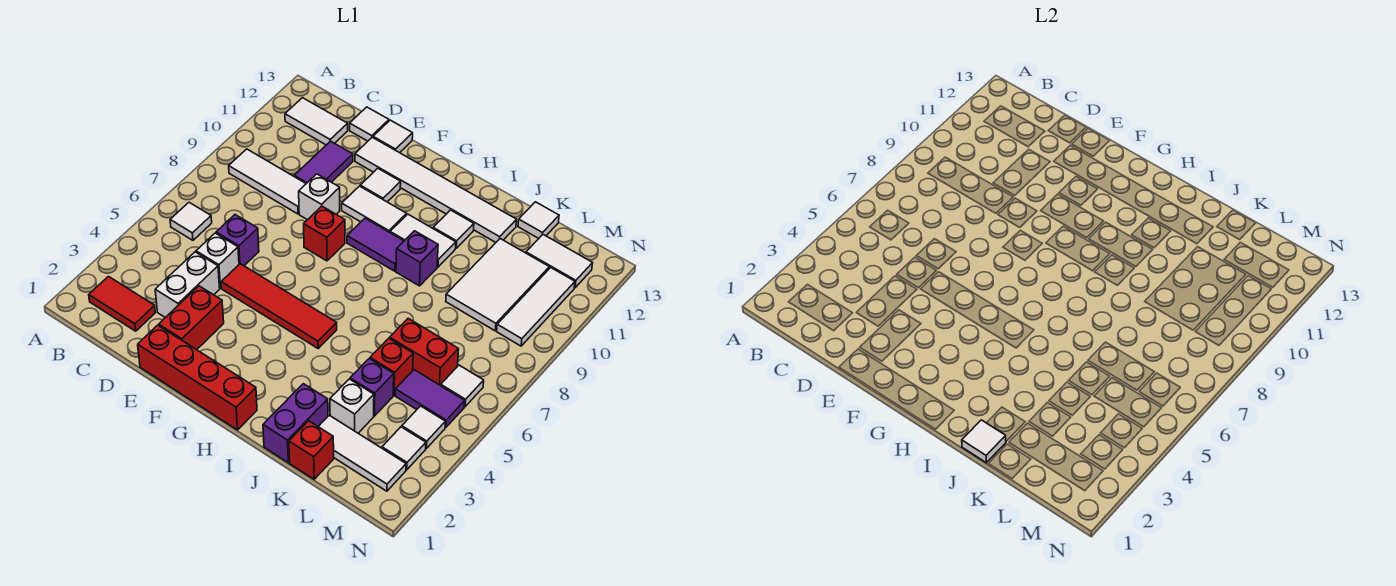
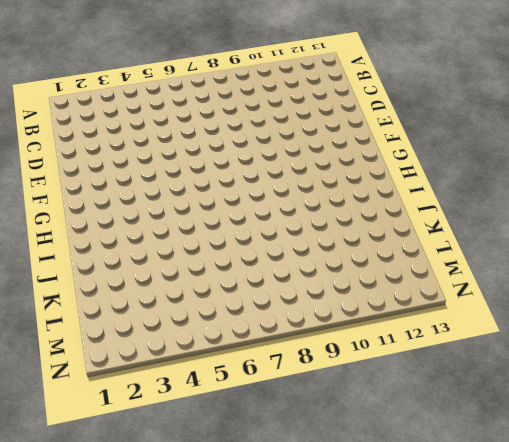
none -> red 1x2 tile [89,277,155,331]
none -> white 1x1 tile [170,202,212,240]
none -> white 1x3 tile [229,149,306,214]
none -> white 1x2 tile [285,98,348,145]

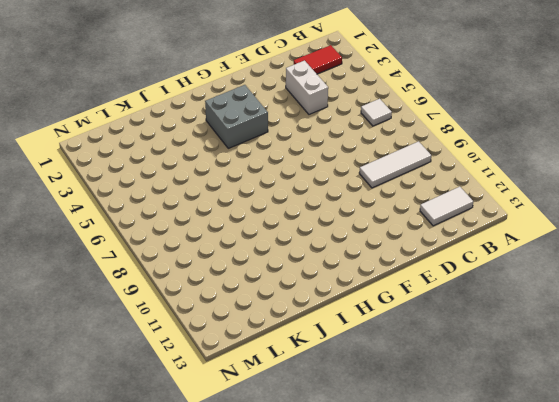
grey 2x2 brick [205,85,268,148] -> none
none -> white 1x1 brick [196,233,239,288]
none -> purple 1x1 brick [216,215,259,266]
none -> purple 1x2 tile [294,141,353,184]
none -> white 1x1 tile [350,107,389,141]

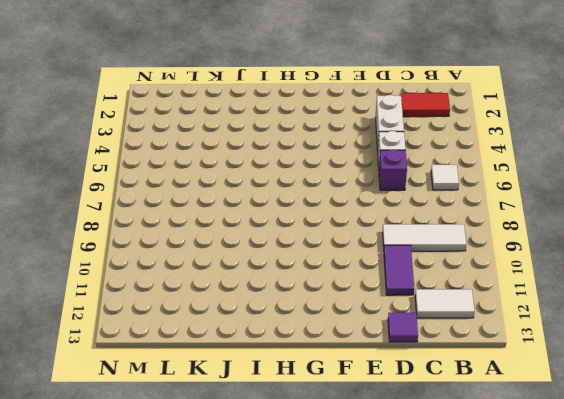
purple 1x1 tile [388,313,418,342] -> white 1x1 tile [350,107,389,141]
none -> red 1x4 brick [138,325,257,430]
none -> red 1x2 brick [159,286,224,350]
none -> red 1x4 tile [221,264,337,348]
none -> white 1x1 brick [299,174,340,220]

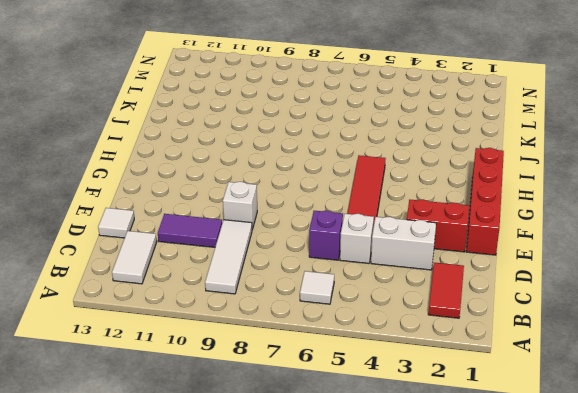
none -> white 1x6 tile [355,137,517,242]
none -> white 1x1 tile [373,120,413,153]
none -> red 1x1 brick [304,206,345,261]
none -> white 1x2 tile [342,186,407,232]

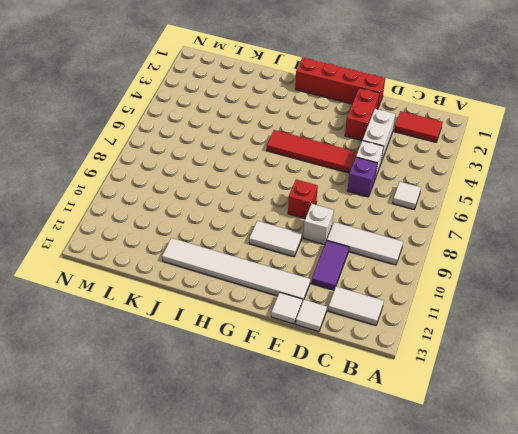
none -> white 1x1 tile [360,168,401,202]
none -> purple 1x2 tile [347,218,404,271]
none -> white 1x2 tile [390,214,456,267]
none -> purple 1x1 brick [396,231,438,286]

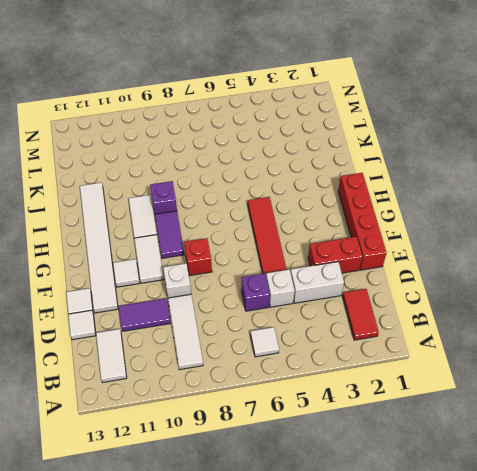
none -> white 1x1 tile [433,210,474,248]
none -> purple 1x2 brick [263,384,328,463]
none -> red 1x1 brick [289,421,334,479]
none -> white 1x3 tile [318,415,406,491]

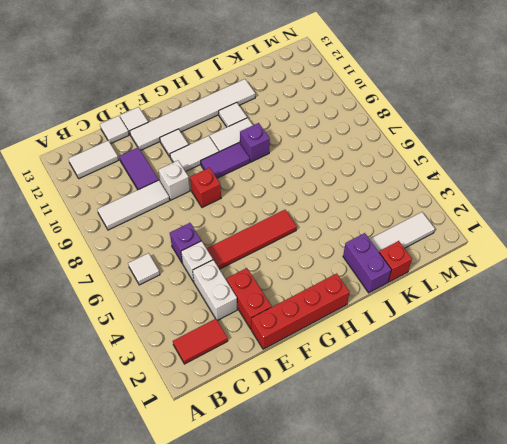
none -> white 1x1 brick [330,379,374,433]
none -> purple 1x1 brick [350,359,394,416]
none -> red 1x1 brick [370,338,413,395]
none -> red 1x2 brick [390,318,459,386]

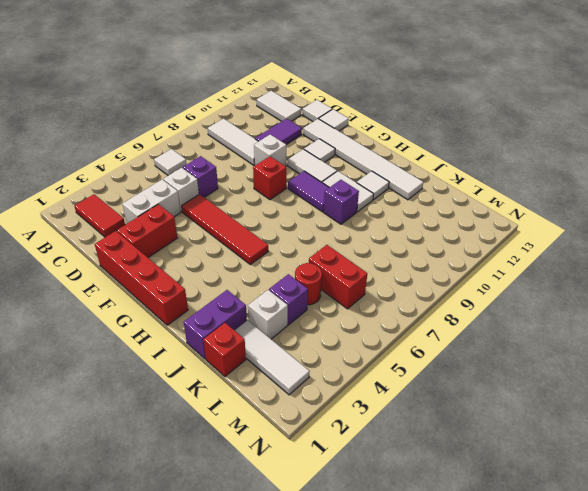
red 1x1 round brick [295,263,322,305] -> red 1x1 brick [370,338,413,395]
none -> white 2x3 tile [446,239,549,331]
none -> white 1x1 tile [518,202,559,238]
none -> purple 1x2 tile [395,370,465,427]
none -> white 1x2 tile [526,235,593,288]

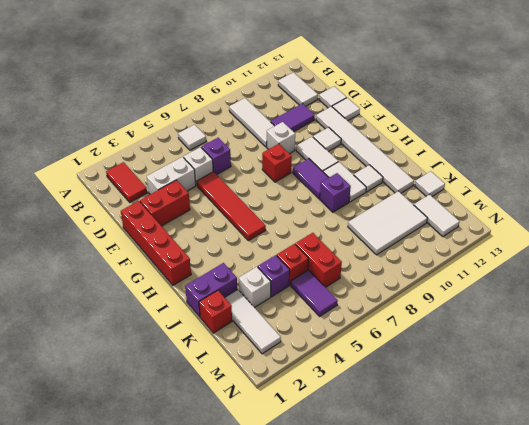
none -> white 1x1 tile [382,427,426,470]
none -> white 1x1 tile [402,406,445,448]
none -> white 1x1 tile [441,365,484,407]
none -> white 1x3 tile [497,268,575,346]

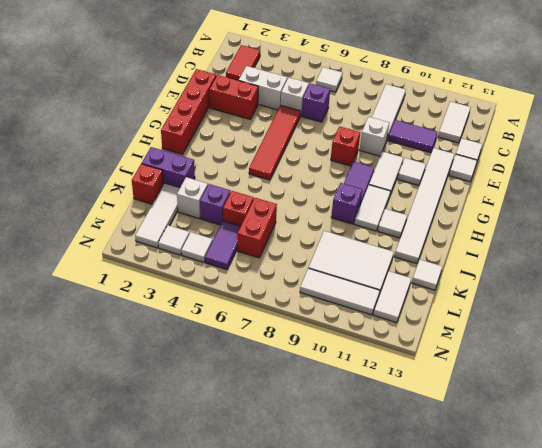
none -> white 1x1 tile [441,365,484,407]
none -> white 1x1 tile [962,420,1006,463]

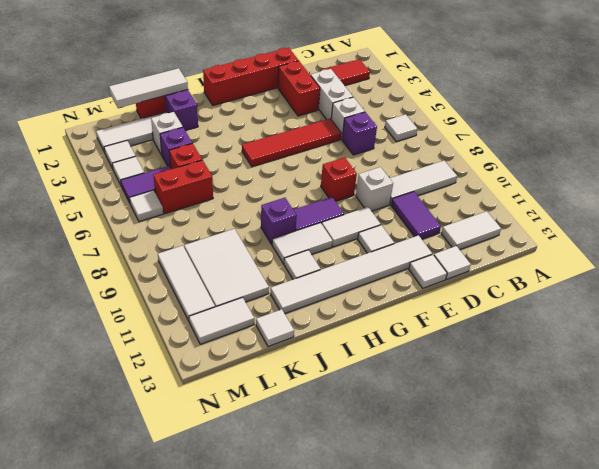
white 1x3 tile [109,68,188,108] -> white 1x1 tile [962,420,1006,463]

